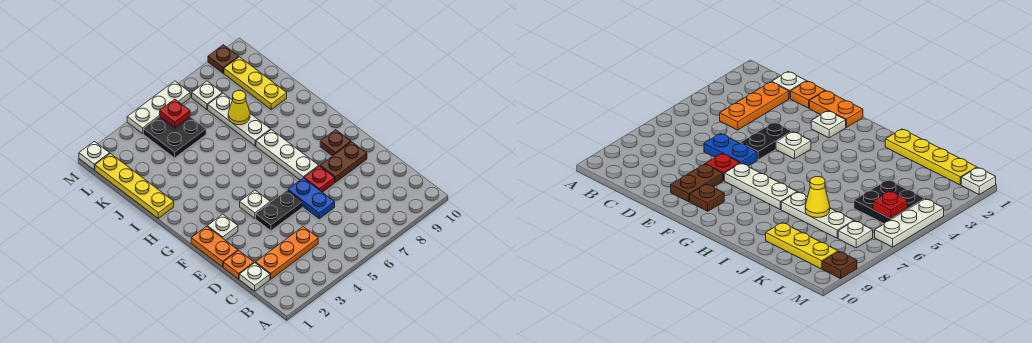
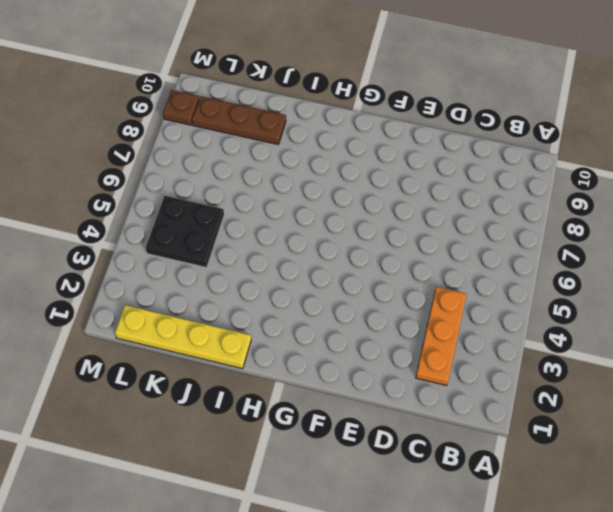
brown 1x3 plate [192,96,286,145] -> yellow 1x3 plate [224,57,287,110]
none -> white 1x1 plate [239,263,270,291]
none -> orange 1x1 plate [223,251,254,279]
none -> blue 1x2 plate [288,178,335,219]

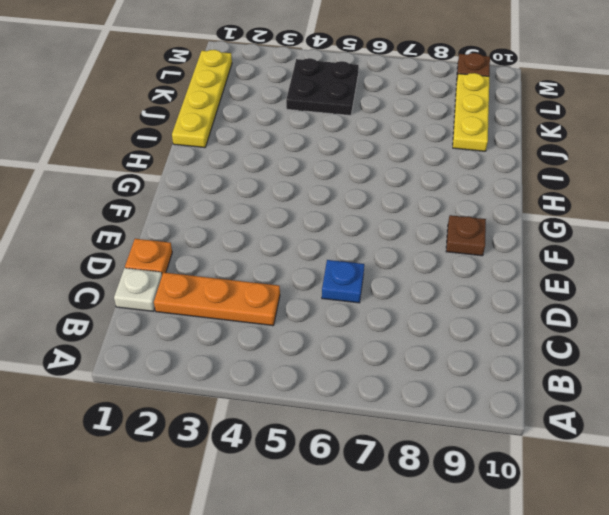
blue 1x1 plate [322,260,364,303] -> blue 1x2 plate [288,178,335,219]
none -> orange 1x2 plate [191,226,238,267]
none -> black 1x2 plate [256,190,302,231]
none -> red 1x1 plate [304,166,335,192]

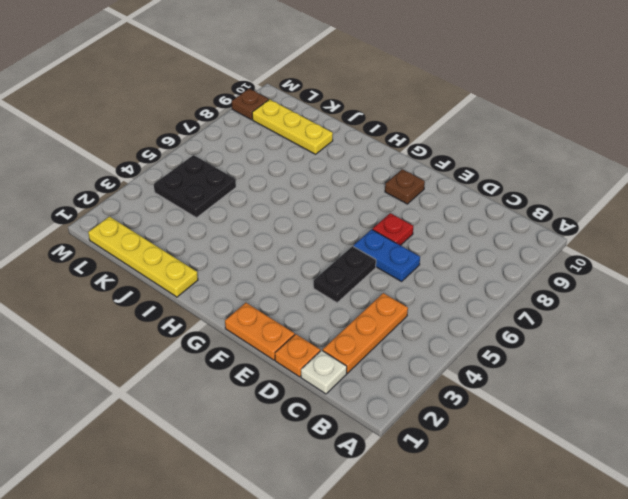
none -> brown 1x2 plate [320,142,367,182]
none -> white 1x1 plate [207,214,238,240]
none -> white 1x1 plate [240,190,270,218]

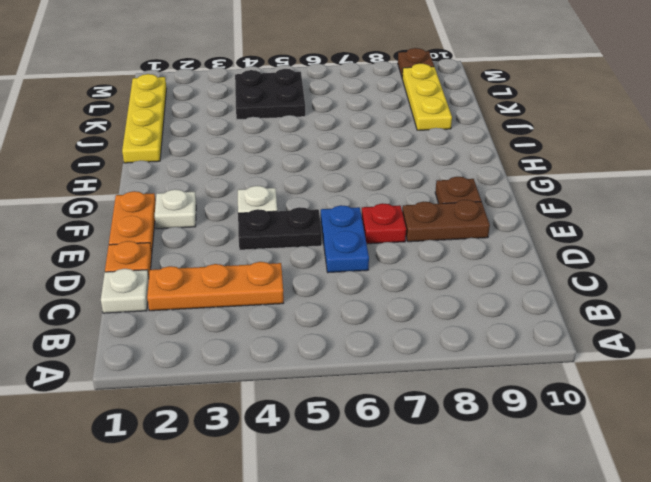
none -> white 1x3 plate [256,130,319,180]
none -> white 1x3 plate [208,93,271,146]
none -> white 1x1 plate [192,81,222,109]

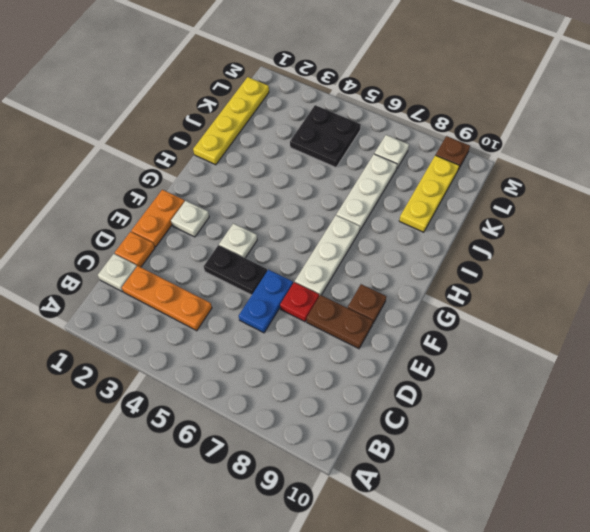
none -> white 1x1 plate [79,141,110,170]
none -> white 1x3 plate [127,81,190,134]
none -> yellow 1x1 cone [228,91,250,125]

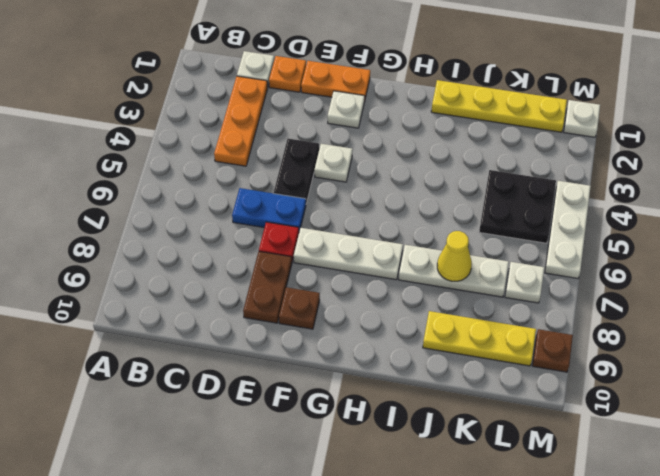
none -> red 1x1 plate [160,99,190,128]

